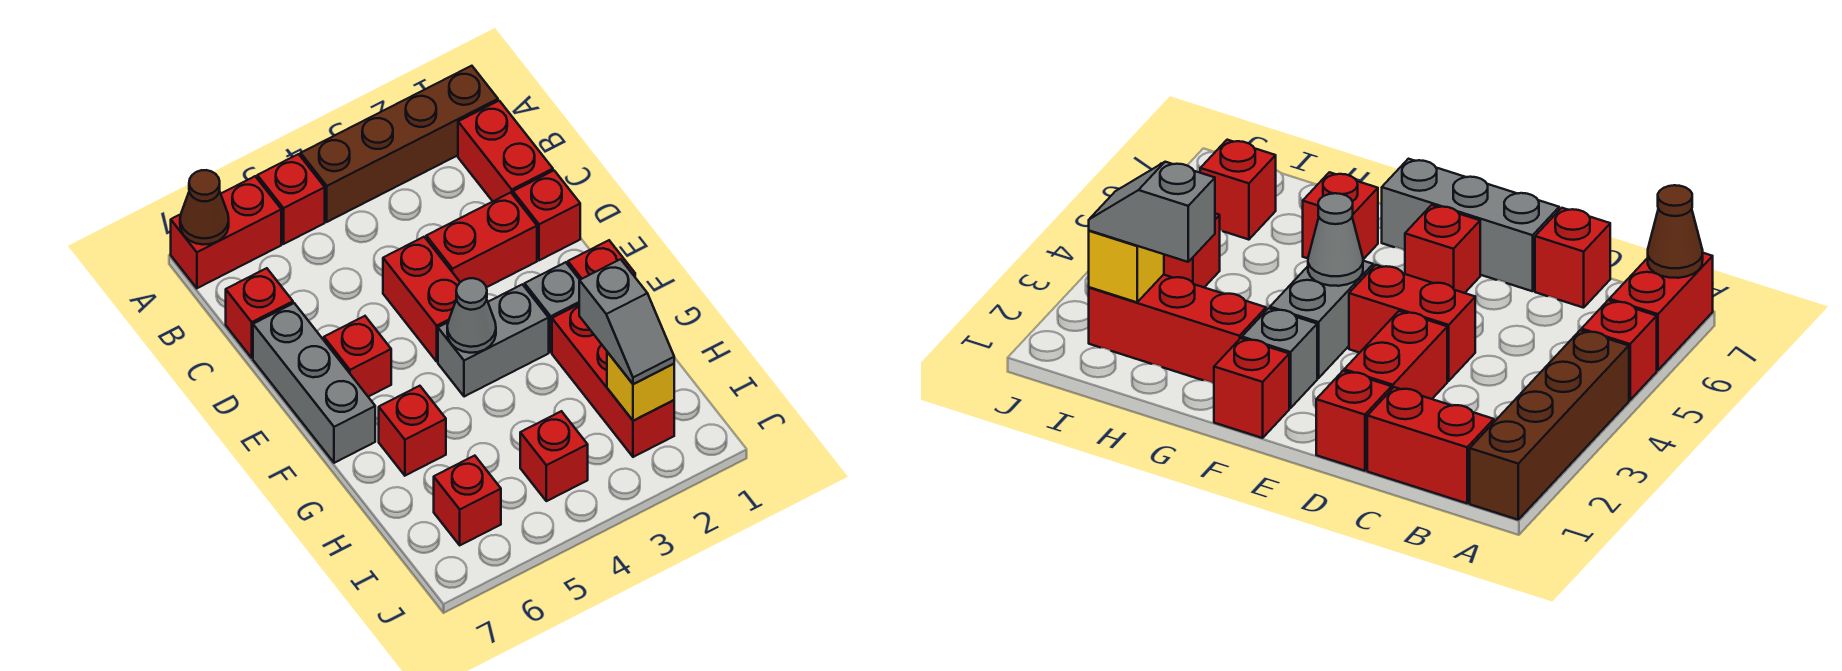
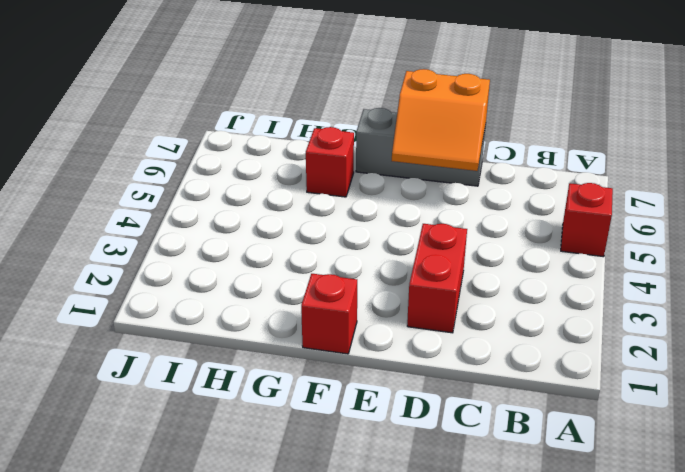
orange 2x2 slope [392,69,490,171] -> none
none -> brown 1x4 brick [301,66,498,222]
none -> red 1x2 brick [171,176,281,288]
none -> red 1x2 brick [458,101,553,201]

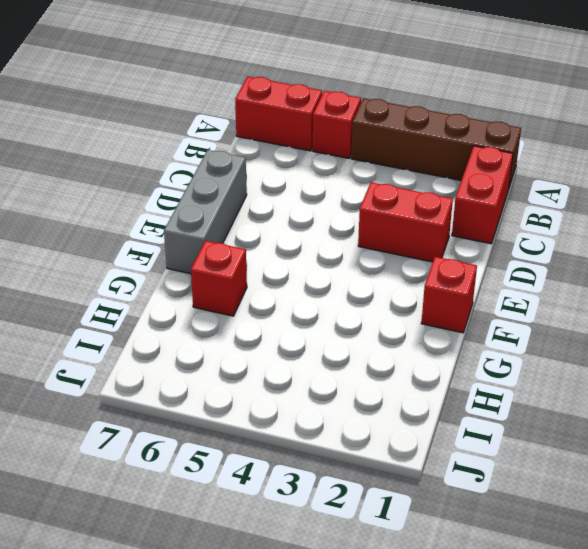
none -> red 1x1 brick [226,268,293,358]
none -> red 1x1 brick [513,171,580,260]
none -> red 1x2 brick [383,237,460,361]

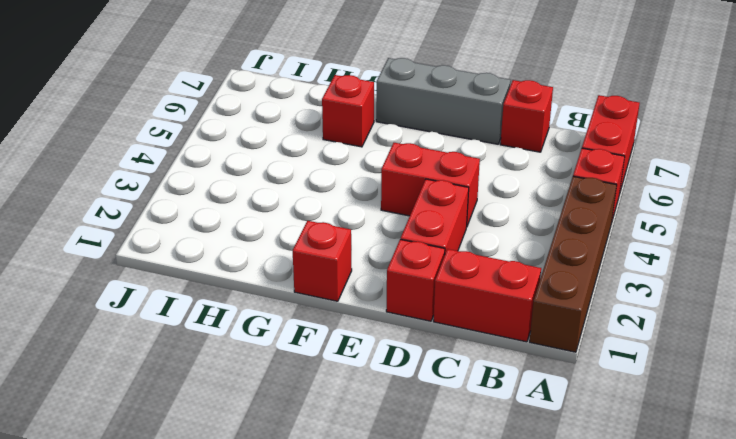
none -> red 1x1 brick [324,316,391,397]
none -> grey 1x1 brick [525,262,579,352]
none -> grey 1x2 brick [438,284,549,397]

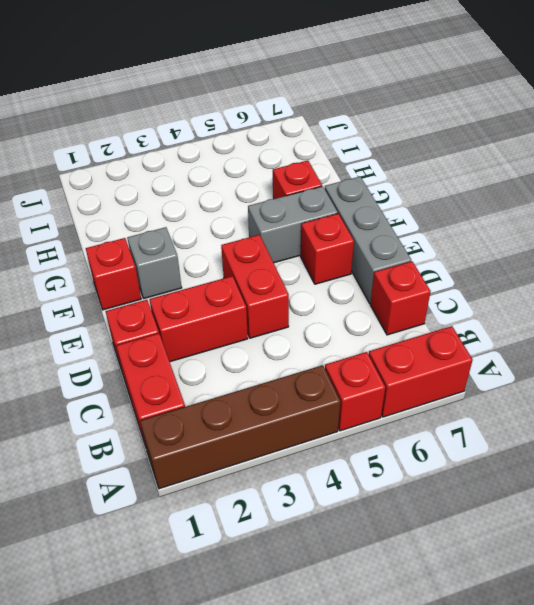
grey 1x2 brick [248,186,338,263] -> grey 1x2 brick moved to [438,284,549,397]
none -> red 1x3 brick [552,305,674,457]
none -> red 1x1 brick [520,411,588,501]
none -> red 1x1 brick [434,456,501,545]

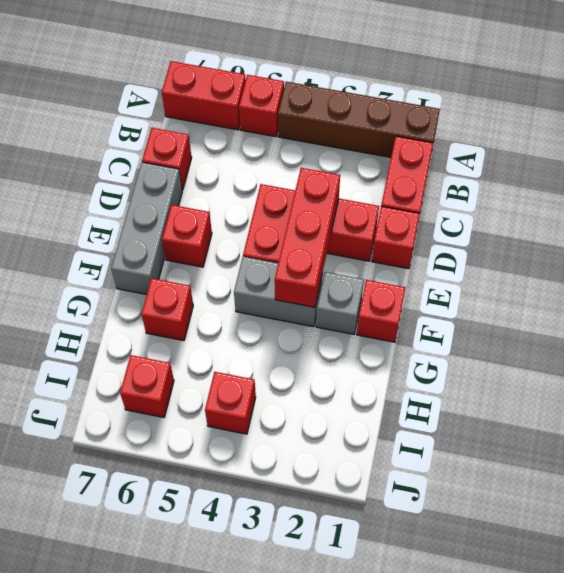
red 1x3 brick [275,168,340,307] -> red 1x3 brick moved to [552,305,674,457]
none -> brown 1x1 cone [180,170,229,245]
none -> grey 1x1 cone [447,278,496,353]
none -> yellow 1x1 brick [607,352,674,421]

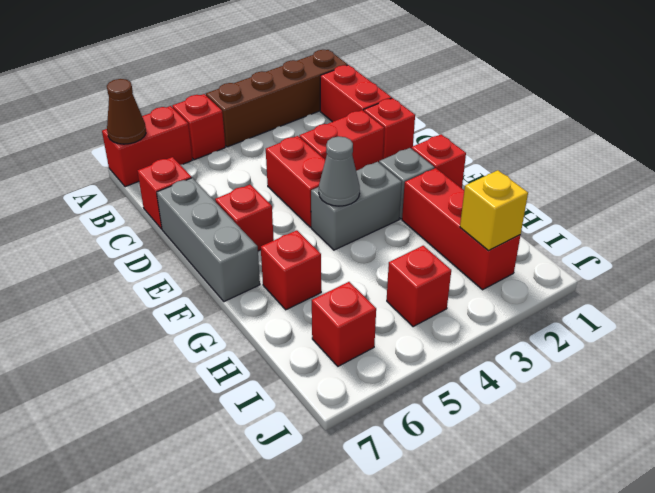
none -> grey 1x2 slope [579,259,674,384]

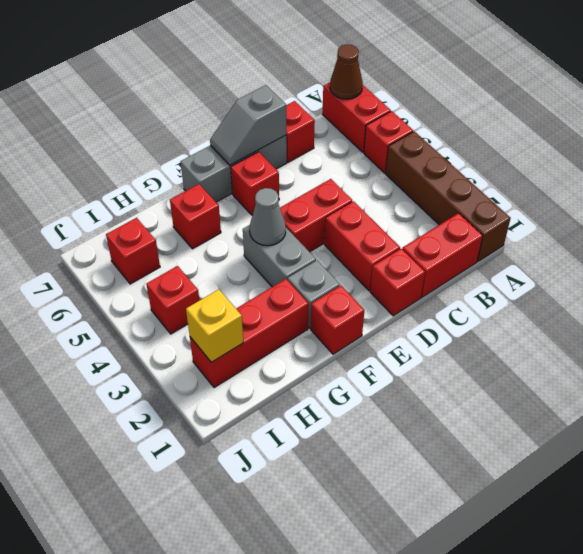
grey 1x2 slope [210,85,286,165] -> grey 1x2 slope moved to [579,259,674,384]

